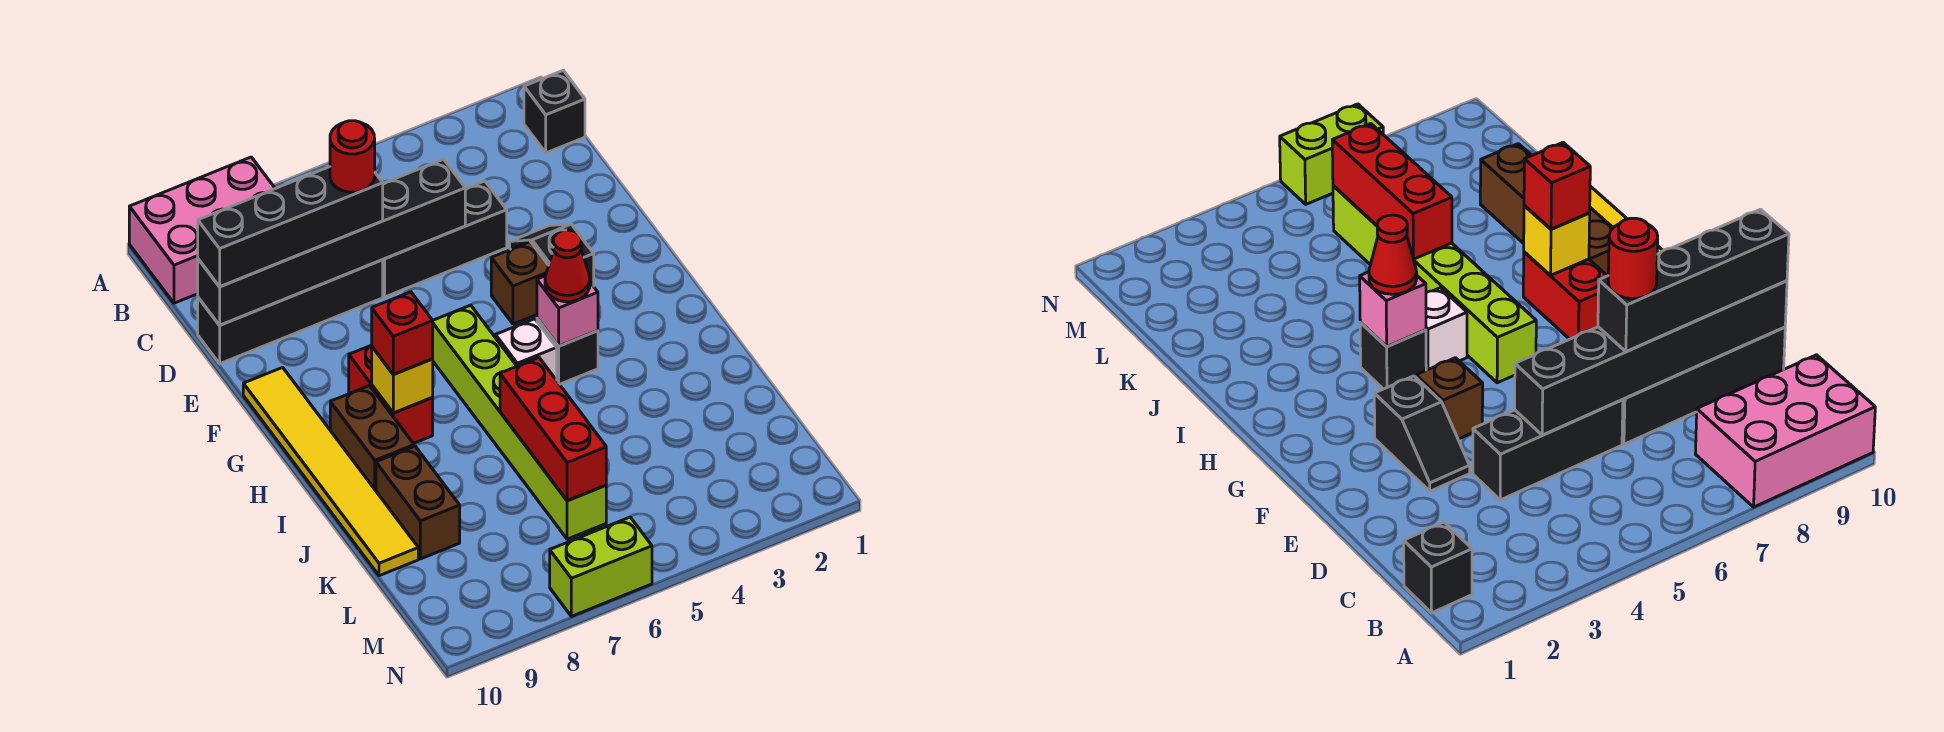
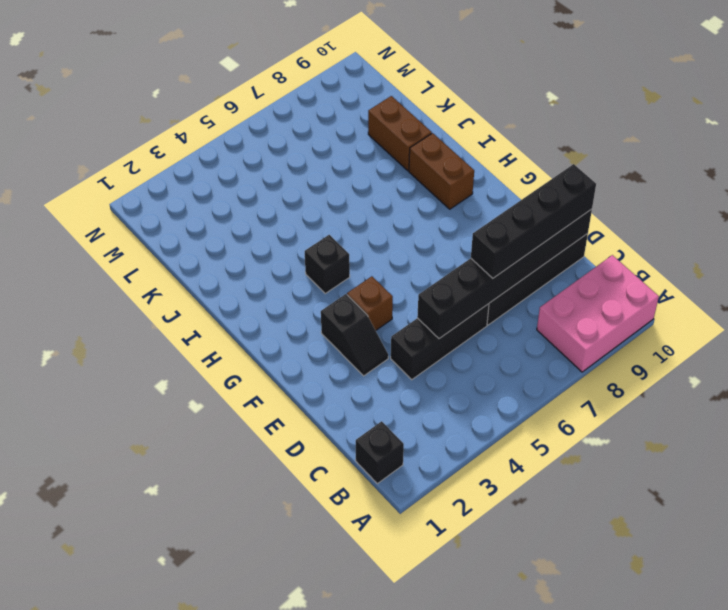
none -> yellow 1x6 tile [243,367,418,576]
none -> lime 1x6 brick [433,305,606,539]
none -> red 1x2 brick [349,346,433,443]

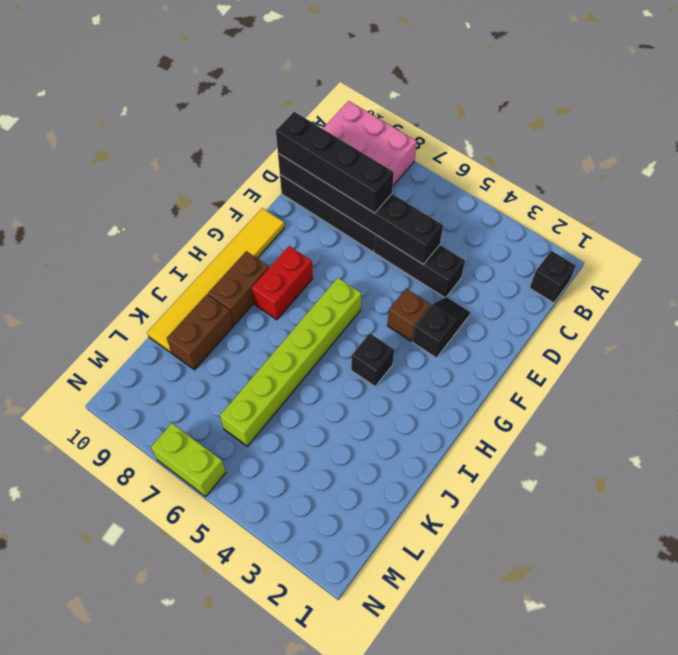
none -> white 1x1 brick [496,319,557,380]
none -> pink 1x1 brick [537,276,598,346]
none -> yellow 1x1 brick [372,347,433,413]

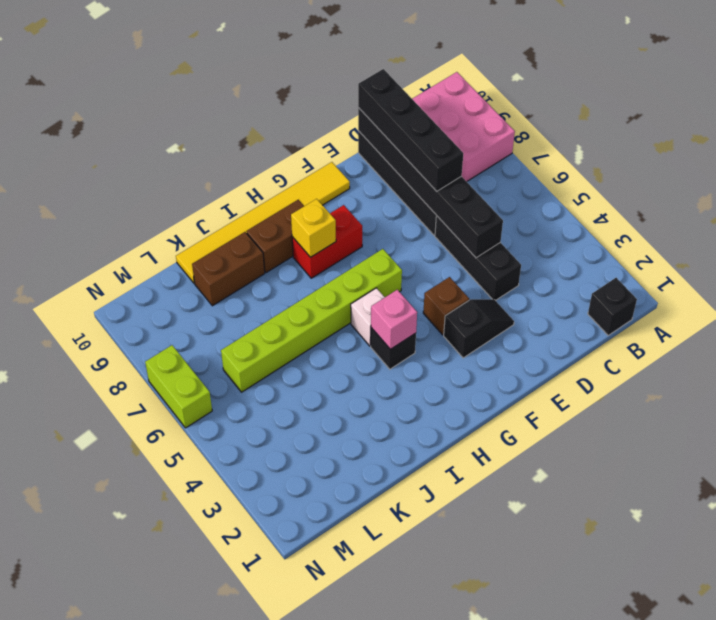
none -> red 1x3 brick [500,358,606,501]
none -> red 1x1 cone [545,230,590,302]
none -> red 1x1 brick [371,292,433,374]

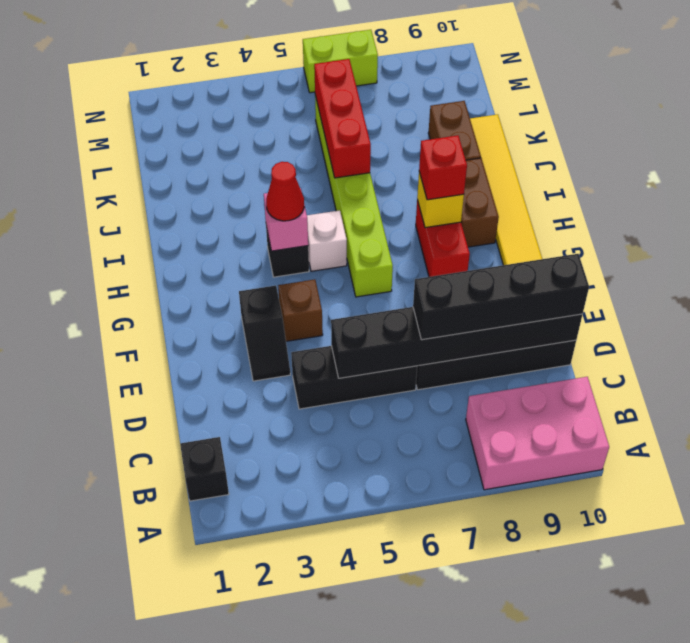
none -> red 1x1 round brick [330,121,375,192]

